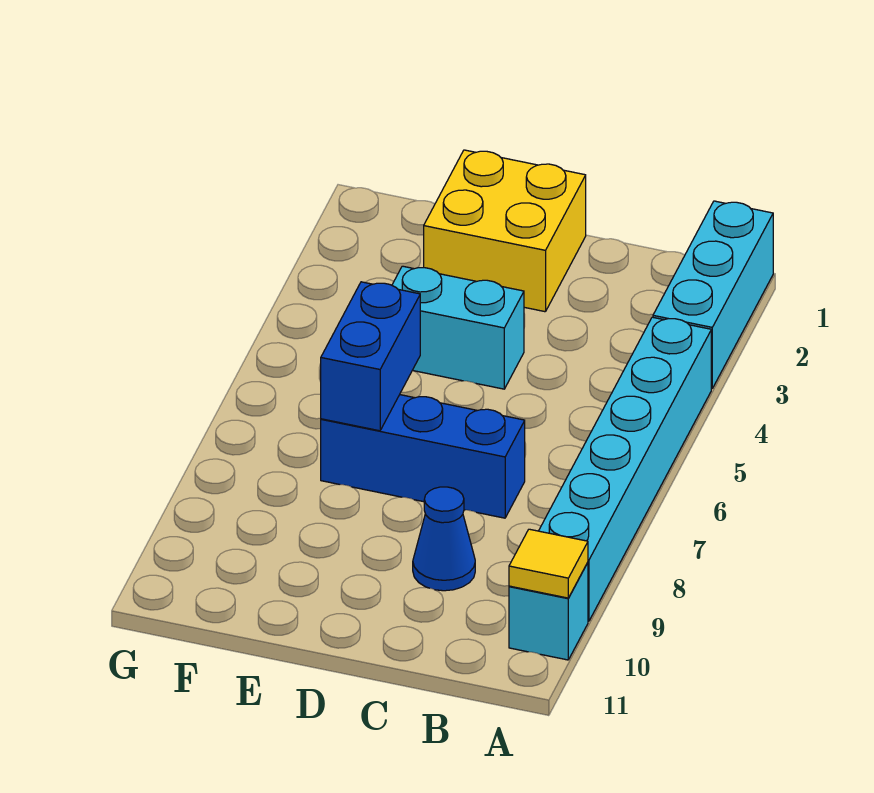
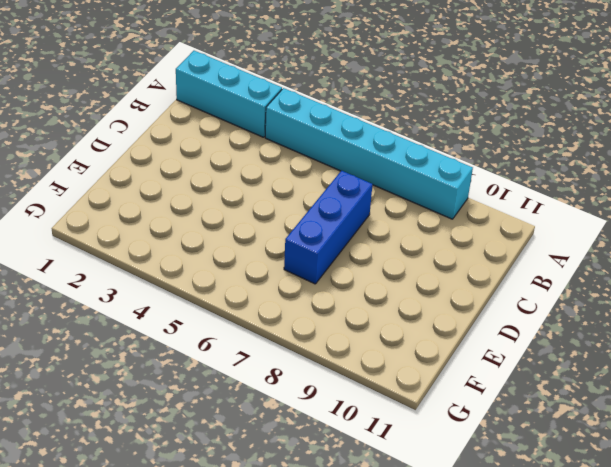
none -> cyan 1x1 brick [509,563,588,660]
none -> blue 1x1 cone [413,487,475,591]

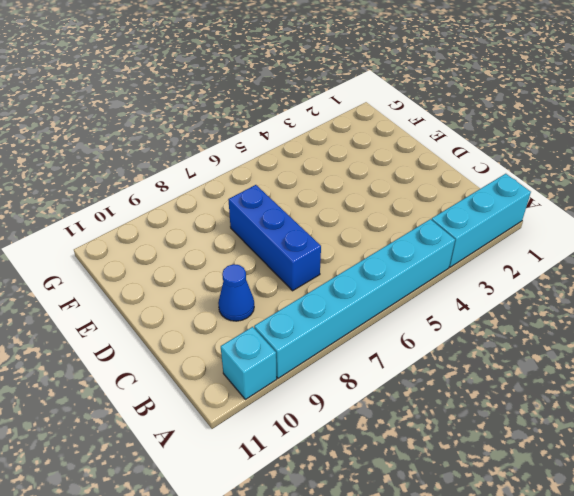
none -> yellow 2x2 brick [424,150,586,312]
none -> cyan 1x2 brick [392,266,524,389]

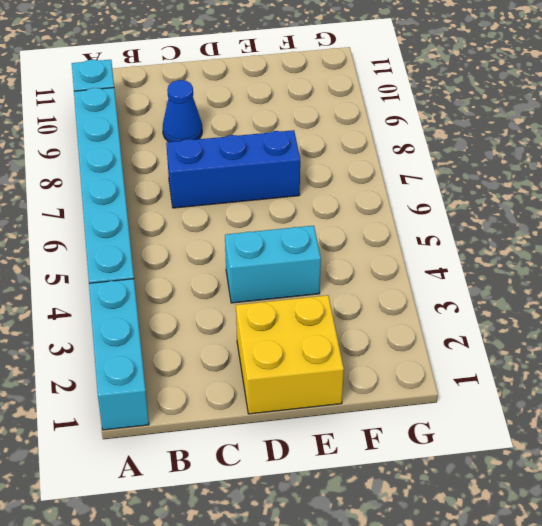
none -> yellow 1x1 tile [509,529,588,598]
none -> blue 1x2 brick [321,282,420,431]

